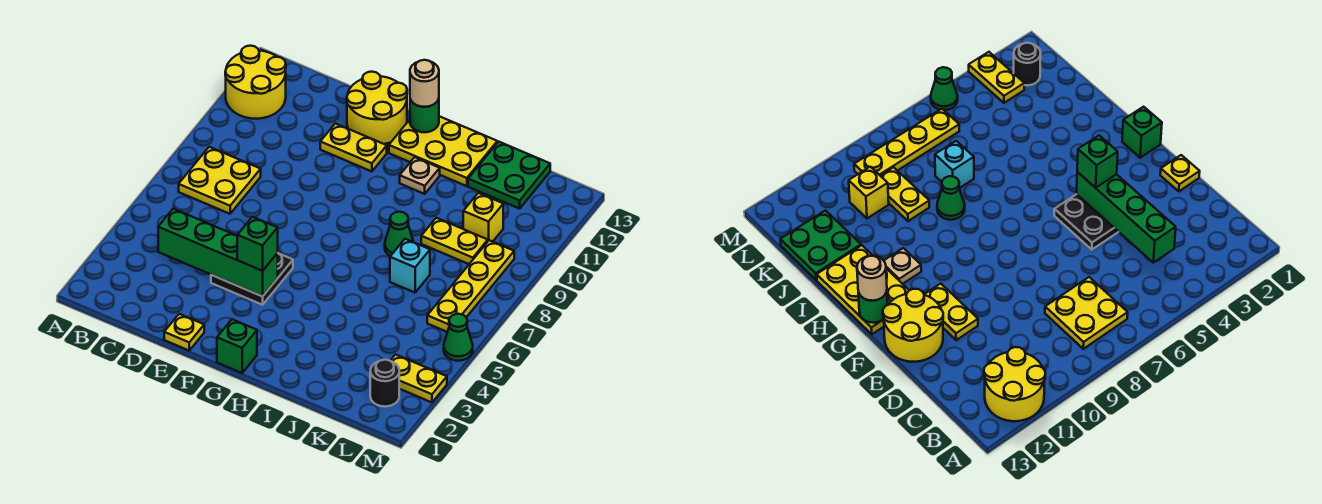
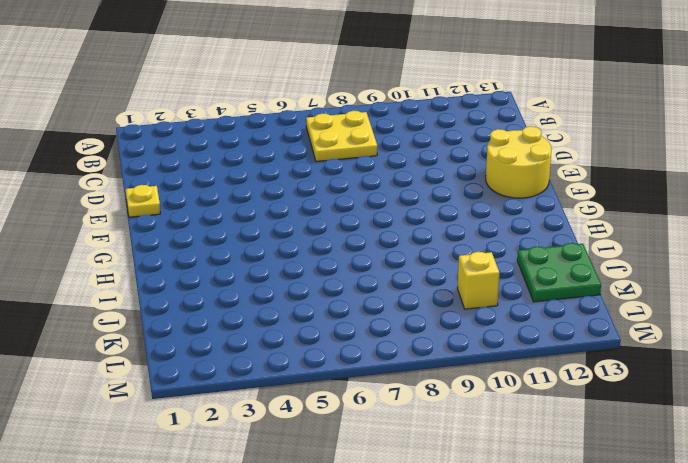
none -> yellow 2x2 round brick [225,46,286,119]
none -> black 2x2 plate [211,253,293,305]
none -> yellow 1x2 plate [320,123,387,171]

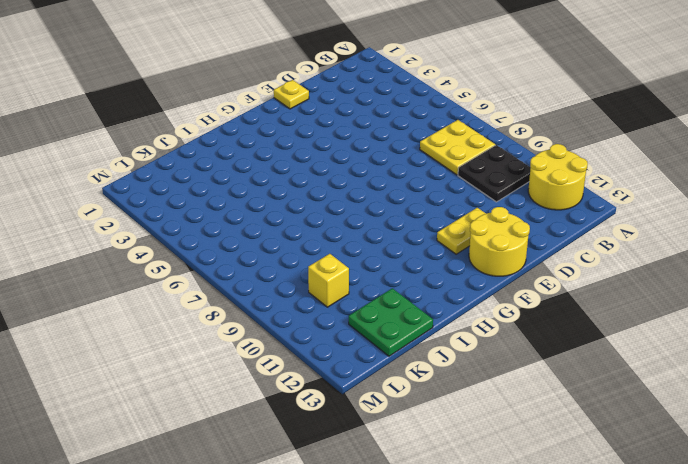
black 2x2 plate [458,145,531,202] -> black 2x2 plate moved to [211,253,293,305]
none -> green 1x1 brick [217,319,257,373]
none -> yellow 2x3 plate [389,116,497,186]
none -> tan 1x1 plate [400,157,440,194]

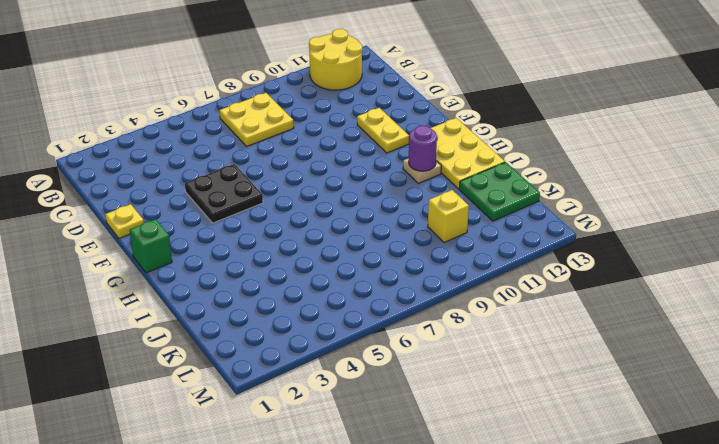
purple 1x1 round brick [409,125,437,171] -> none
none -> yellow 2x2 round brick [347,72,407,144]
none -> green 1x1 cone [385,212,413,256]
none -> cyan 1x1 brick [390,239,430,293]

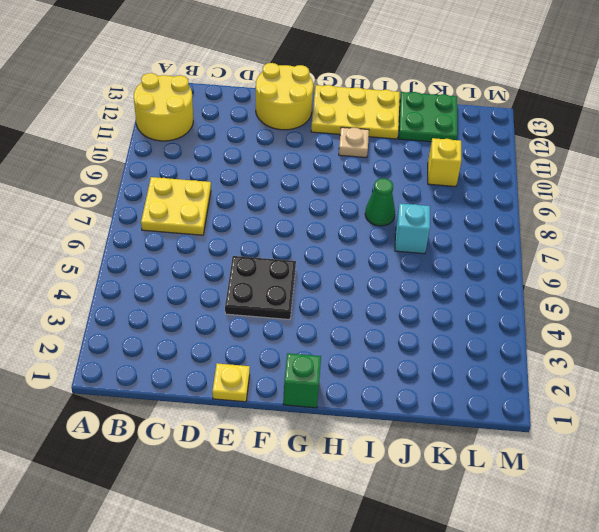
none -> yellow 1x2 plate [320,123,387,171]
none -> yellow 1x2 plate [421,218,488,264]
none -> black 1x1 round brick [370,360,399,407]

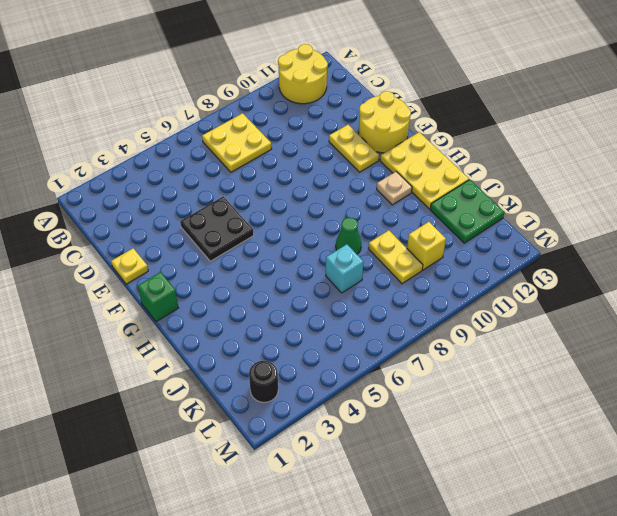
none -> yellow 1x2 plate [390,355,447,402]
none -> yellow 1x4 plate [427,240,514,332]
none -> green 1x1 cone [444,314,473,361]

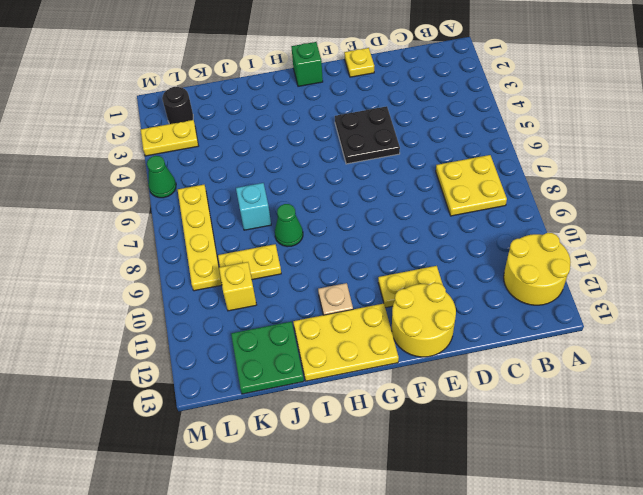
none -> green 1x4 brick [158,209,278,296]
none -> green 1x1 round brick [410,99,439,132]
none -> green 1x1 brick [237,217,278,271]

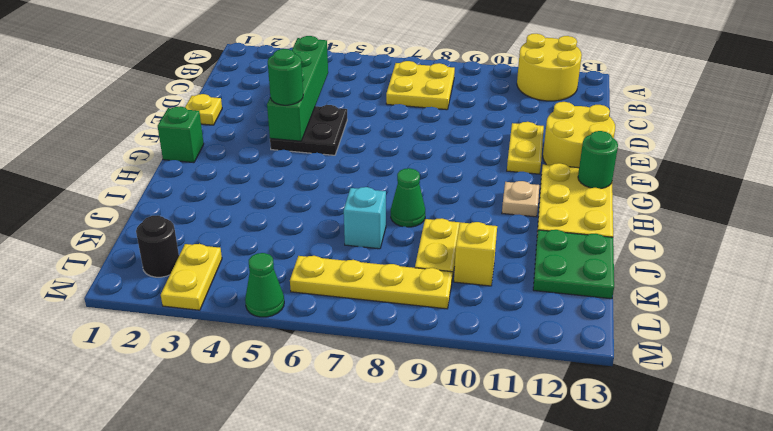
green 1x1 round brick [268,49,303,105] -> green 1x1 brick [237,217,278,271]
none -> tan 1x1 round brick [410,60,439,107]

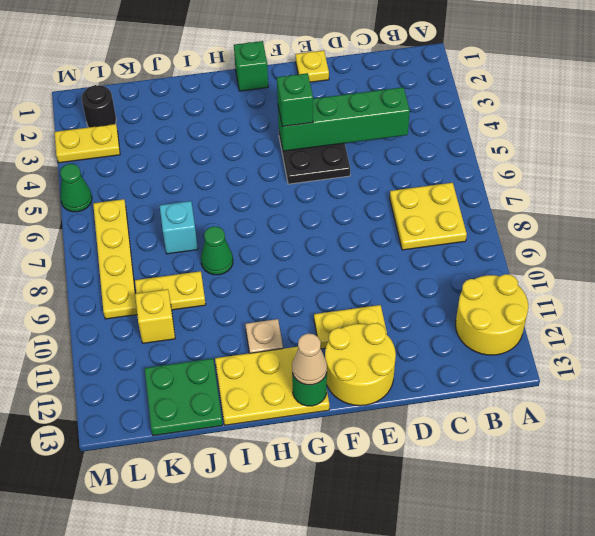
tan 1x1 cone [292,334,327,385] -> tan 1x1 round brick [410,60,439,107]

